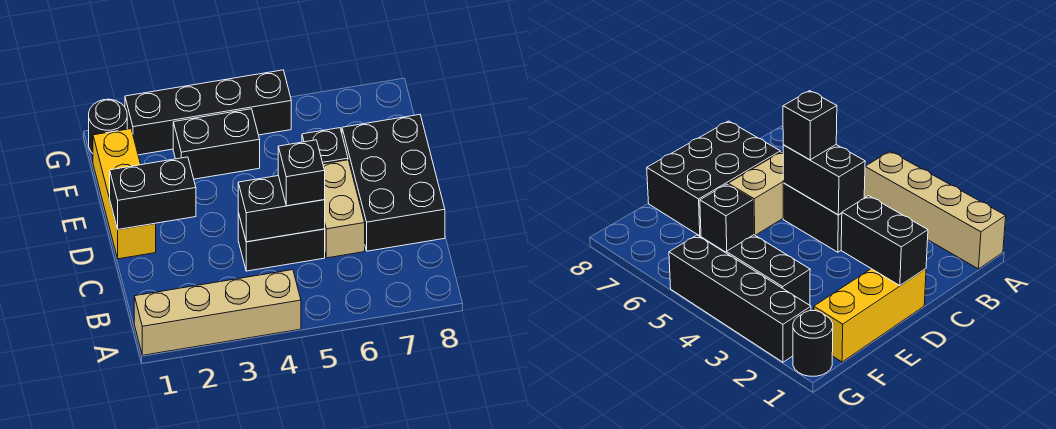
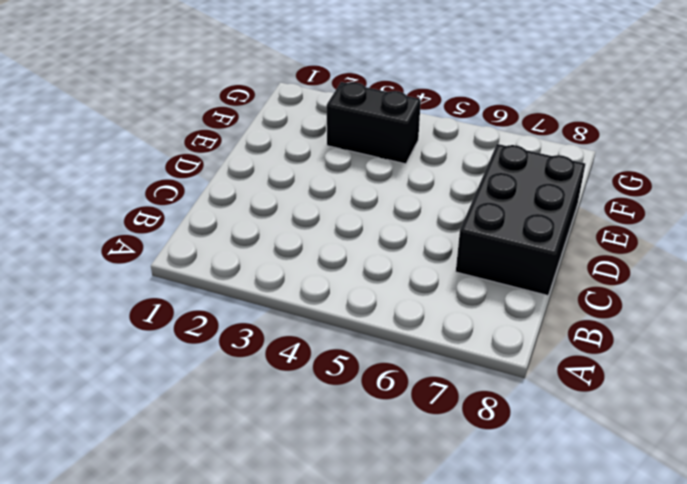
none -> tan 1x4 brick [134,270,301,355]
none -> black 1x2 brick [238,213,325,271]
none -> tan 1x2 brick [323,160,365,258]

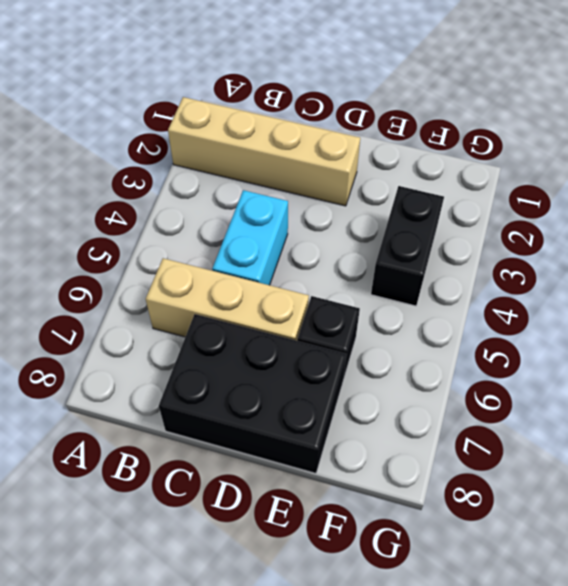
tan 1x4 brick [168,97,360,206] -> tan 1x4 brick turned to [134,270,301,355]
tan 1x3 brick [146,258,309,341] -> tan 1x2 brick [323,160,365,258]
cyan 1x2 brick [212,190,288,285] -> black 1x2 brick [238,213,325,271]
none -> yellow 1x3 brick [93,129,156,259]
none -> black 1x1 round brick [89,99,127,153]
none -> black 1x4 brick [125,70,291,155]

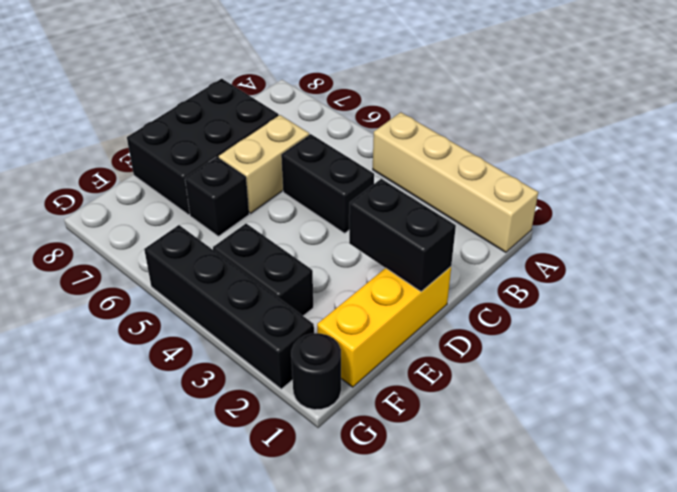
none -> black 1x2 brick [238,176,325,242]
none -> black 1x1 brick [278,140,325,206]

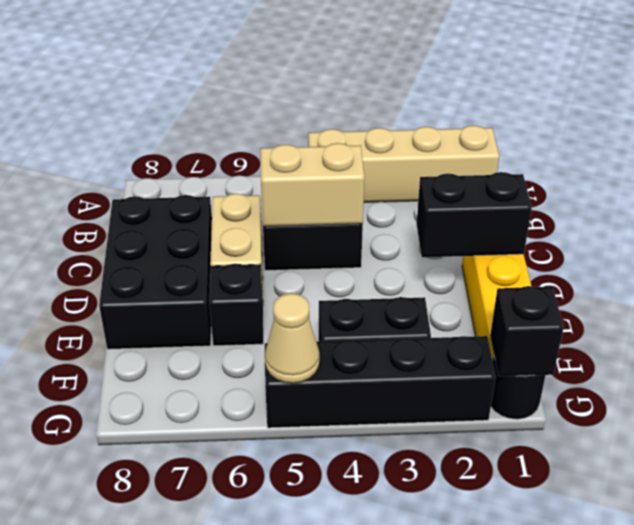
tan 1x2 brick [260,143,364,227] -> black 1x2 brick [238,176,325,242]
black 1x1 brick [490,286,564,376] -> black 1x1 brick moved to [278,140,325,206]
tan 1x1 cone [265,293,320,383] -> none

